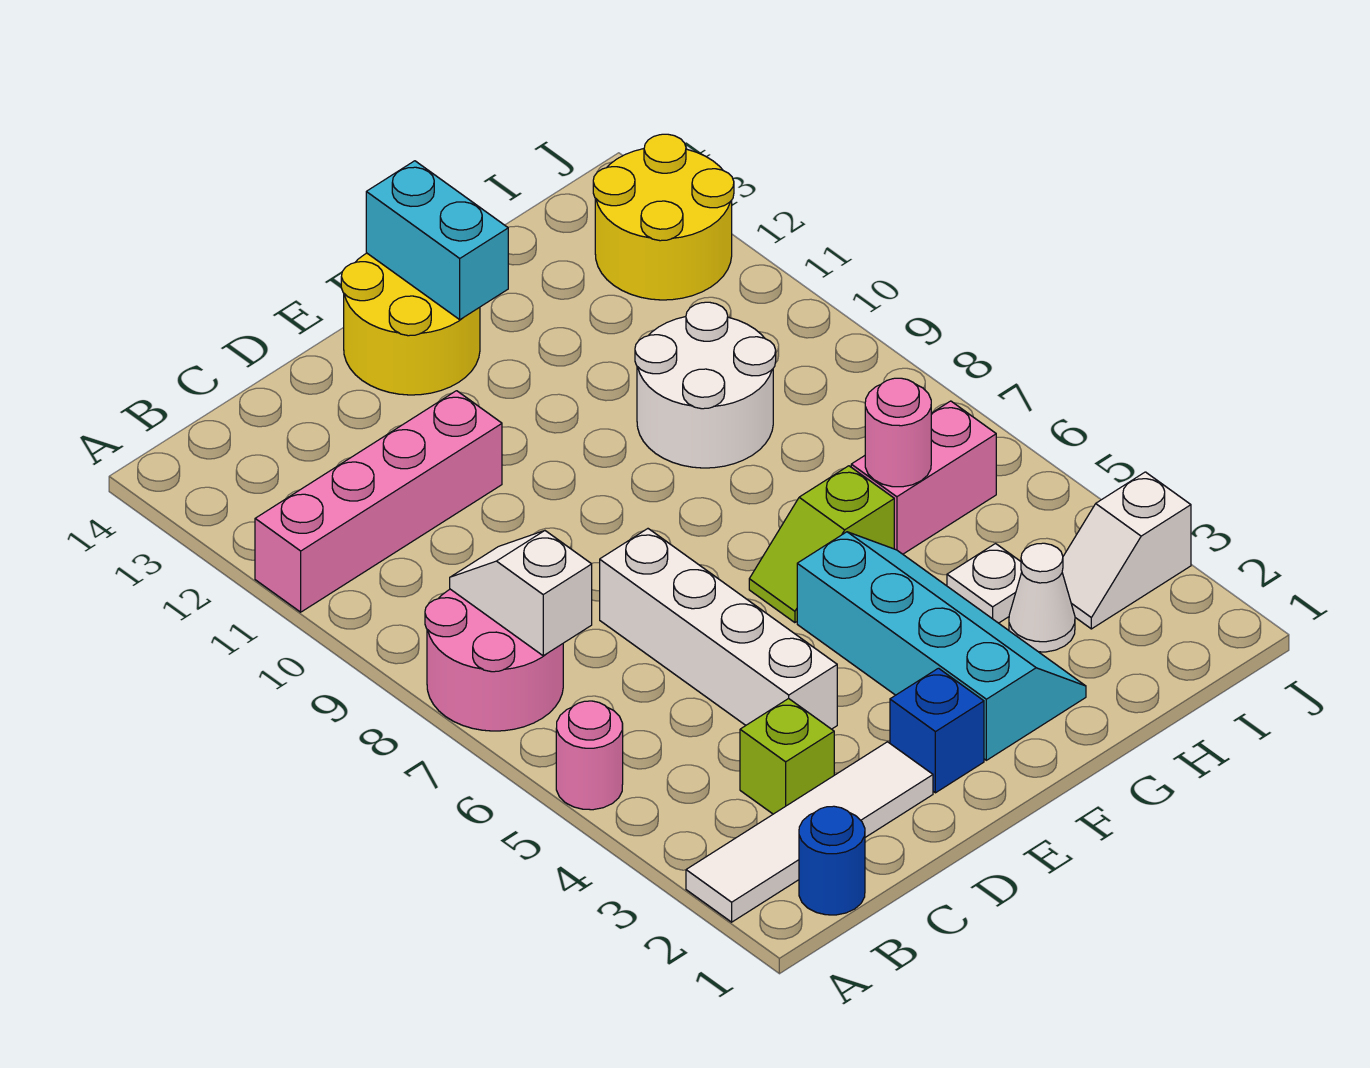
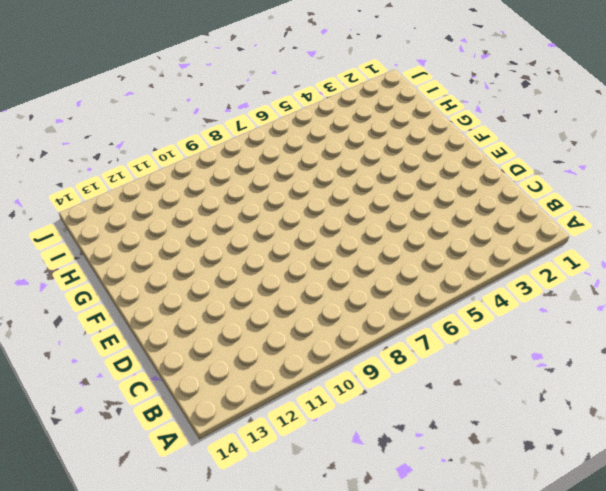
none -> white 1x4 tile [686,742,933,922]
none -> pink 1x1 round brick [556,701,623,810]
none -> pink 2x2 round brick [425,589,563,731]

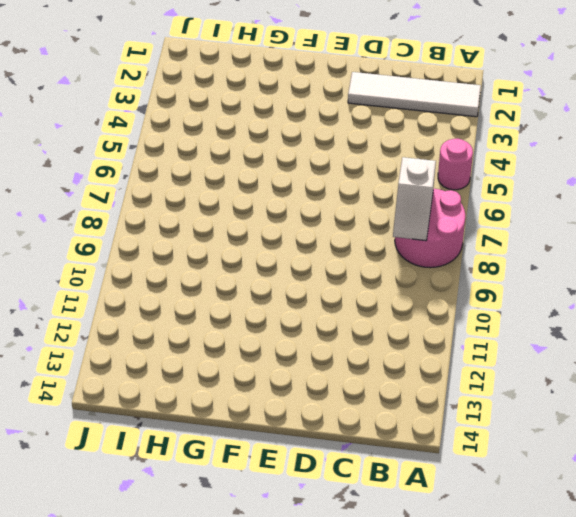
none -> pink 1x4 brick [255,391,502,612]
none -> blue 1x1 round brick [799,806,865,915]
none -> lime 1x1 brick [740,698,834,814]

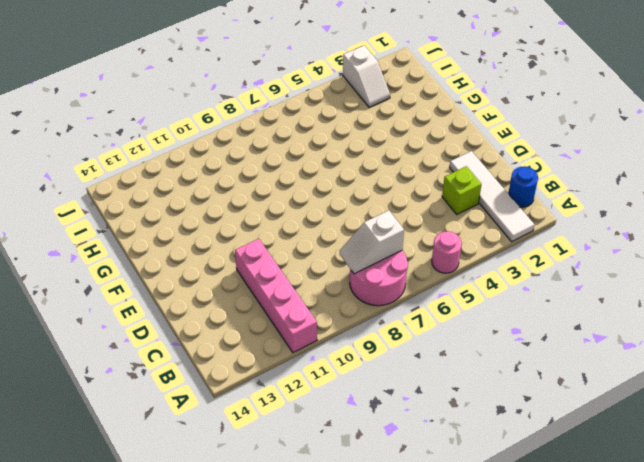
none -> white 1x4 brick [600,529,837,729]
none -> blue 1x1 brick [890,668,984,793]
none -> yellow 2x2 round brick [341,253,480,395]

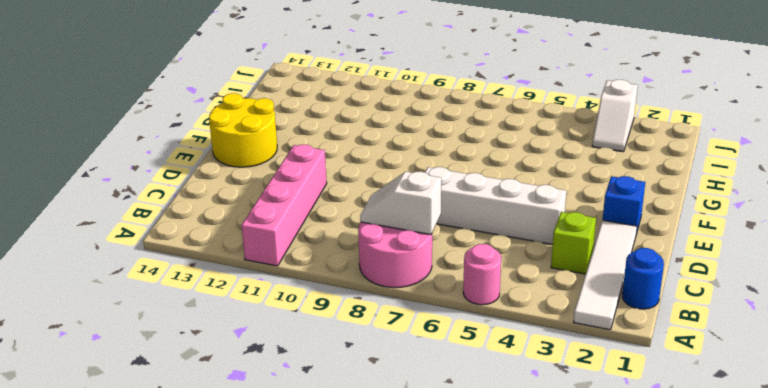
none -> cyan 2x4 slope [797,532,1086,760]
none -> lime 1x2 slope [749,466,894,623]
none -> white 2x2 round brick [635,302,776,468]

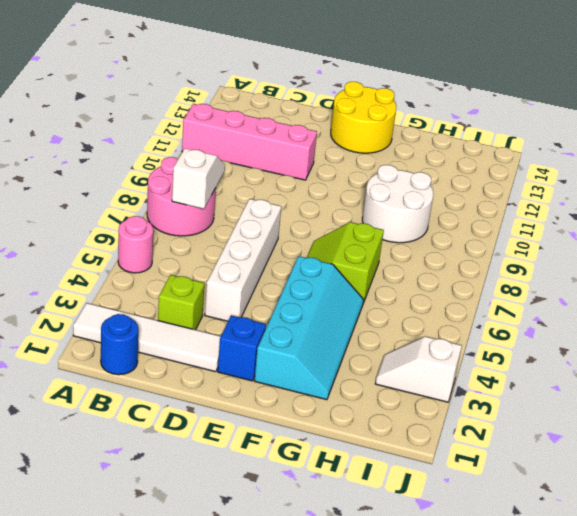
lime 2x2 slope [307,222,384,303] -> lime 1x2 slope [749,466,894,623]
none -> white 1x1 cone [1009,543,1075,652]
none -> white 1x1 plate [947,544,1022,623]
none -> pink 1x2 brick [851,401,996,554]

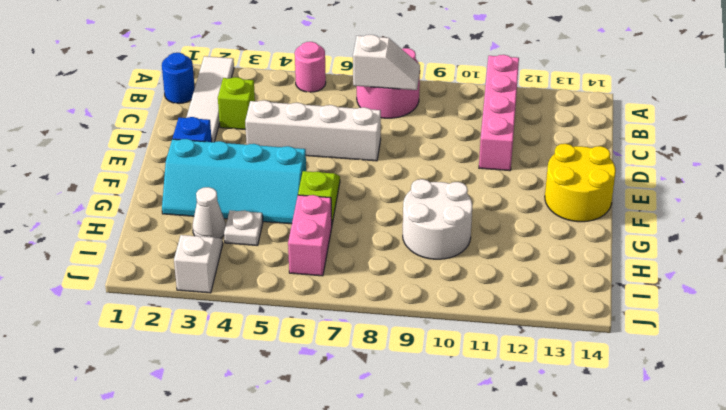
none -> yellow 2x2 round brick [593,134,734,300]
none -> cyan 1x2 brick [366,161,508,320]
none -> pink 1x1 round brick [865,378,931,487]

